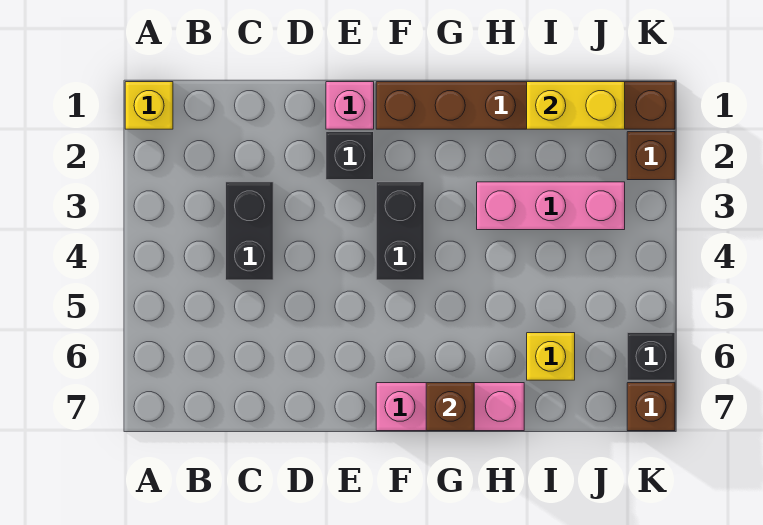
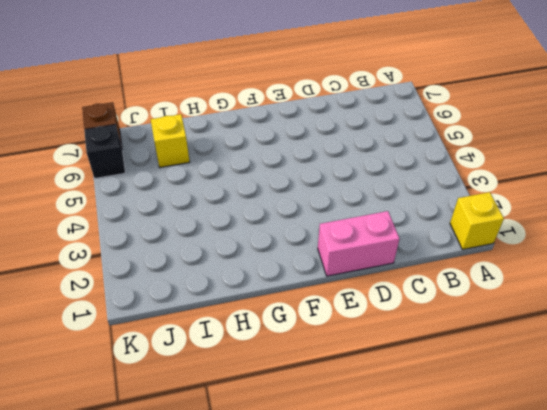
pink 1x2 brick [318,211,399,276] -> pink 1x1 brick [326,82,374,129]
none -> black 1x2 brick [226,182,273,280]
none -> black 1x1 brick [326,132,374,180]
none -> brown 1x6 brick [376,82,675,129]

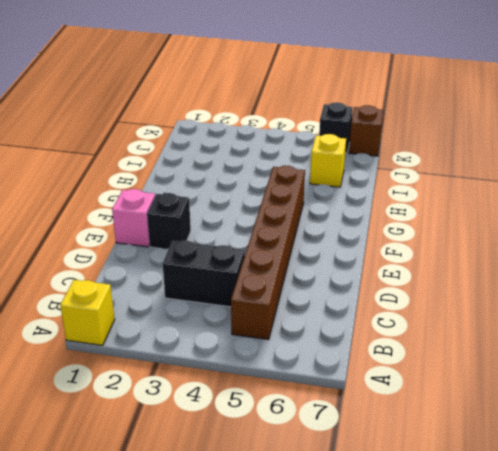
brown 1x6 brick [231,166,305,340] -> brown 1x6 brick moved to [376,82,675,129]
none -> black 1x2 brick [376,182,424,280]
none -> pink 1x3 brick [376,383,524,431]
none -> pink 1x3 brick [477,182,625,230]

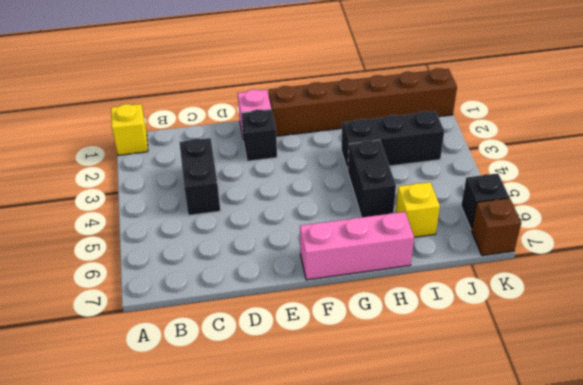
black 1x3 brick [341,111,444,171] -> pink 1x3 brick [477,182,625,230]
black 1x2 brick [348,140,396,217] -> black 1x2 brick moved to [376,182,424,280]
none -> brown 1x1 brick [627,132,675,180]
none -> brown 1x1 brick [426,383,474,431]
none -> yellow 1x2 brick [527,82,625,129]

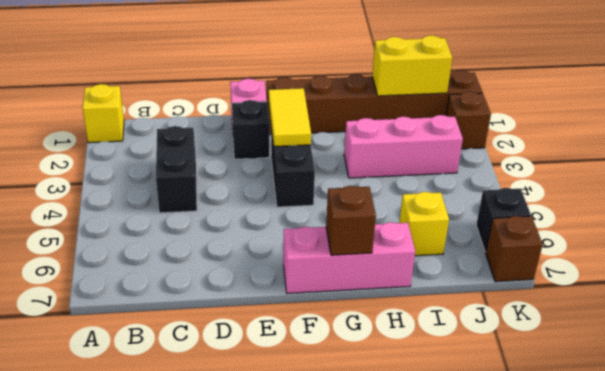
yellow 1x2 tile [269,88,311,147] -> none

